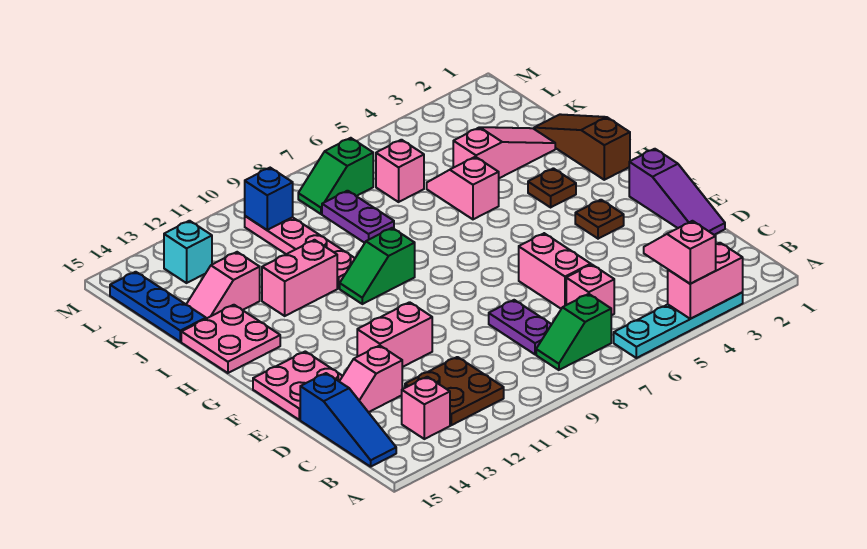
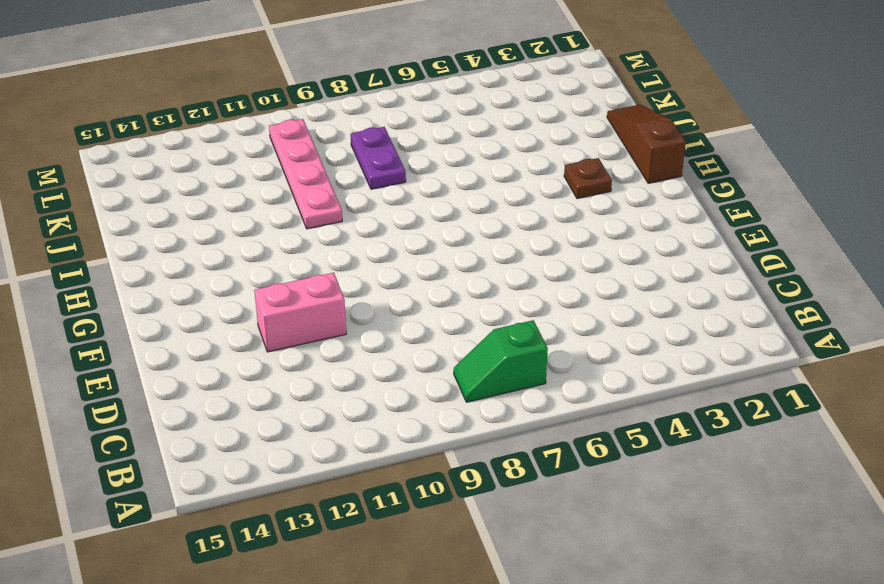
none -> cyan 1x4 plate [614,293,743,358]
none -> brown 2x2 plate [405,357,504,425]
none -> pink 1x1 brick [402,377,450,439]
none -> blue 1x3 slope [300,373,396,467]

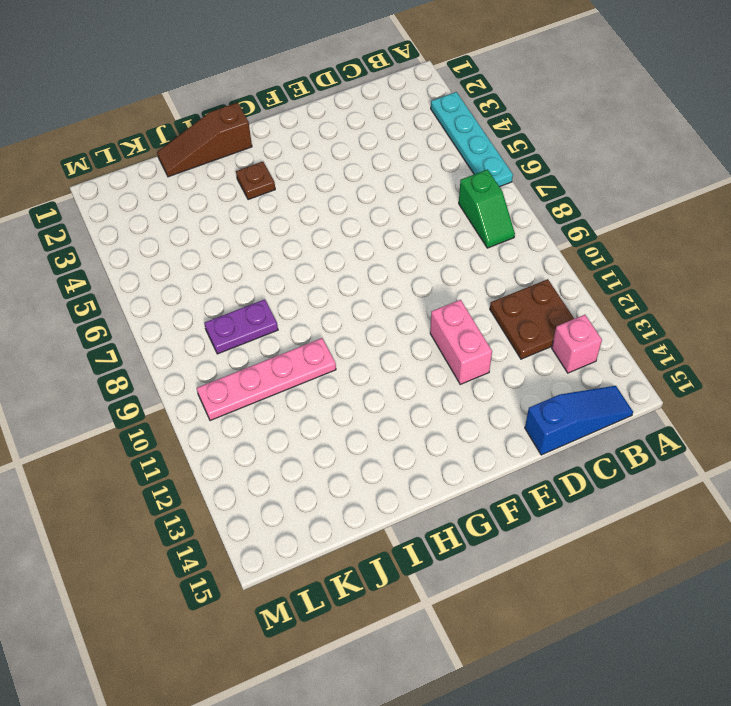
none -> pink 1x1 brick [566,264,614,315]
none -> purple 1x2 plate [489,300,552,354]
none -> purple 1x3 slope [629,149,725,235]
none -> pink 1x2 brick [519,233,591,309]

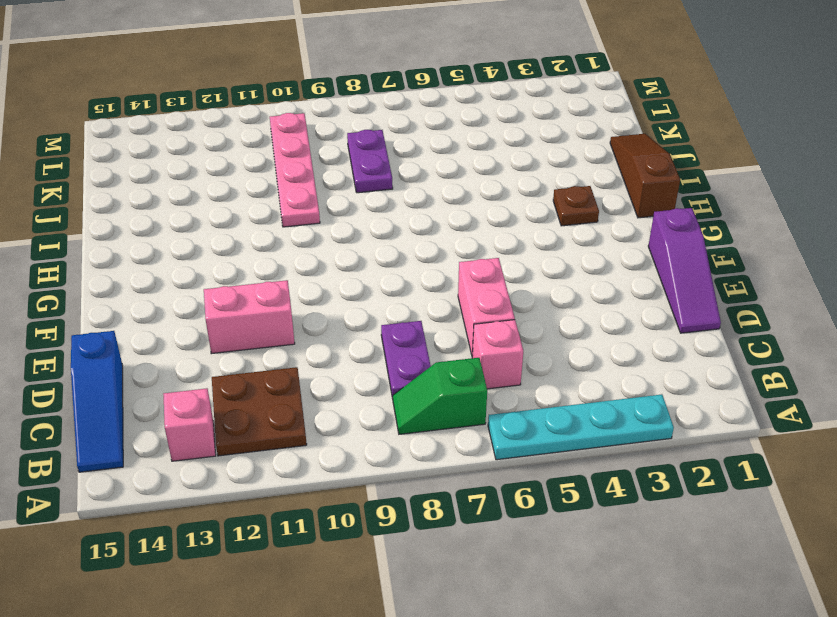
none -> pink 1x2 slope [339,346,402,412]
none -> pink 2x2 plate [253,351,342,420]
none -> brown 1x1 plate [575,200,624,239]
none -> green 1x2 slope [340,228,415,304]

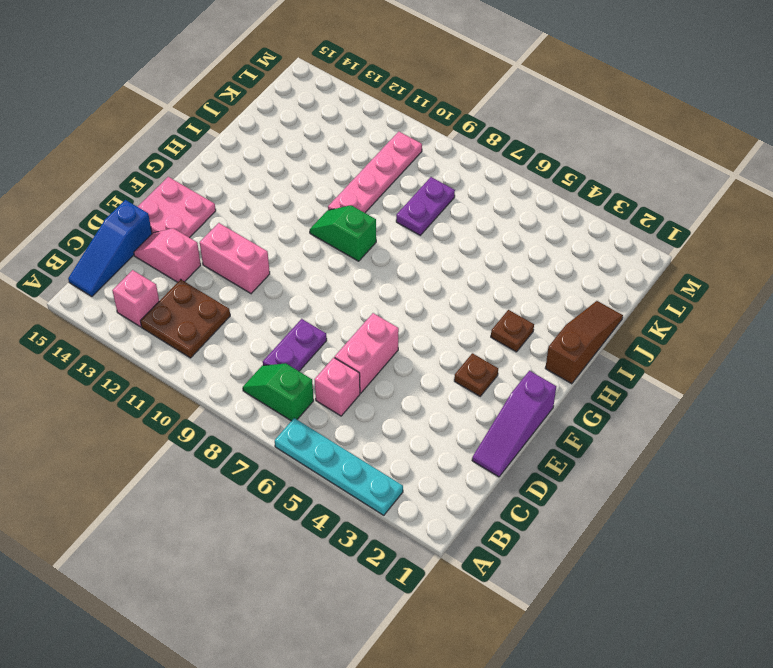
none -> pink 2x2 plate [181,305,280,373]
none -> pink 1x2 slope [427,157,499,219]
none -> pink 1x2 brick [262,240,337,316]
none -> pink 1x3 slope [453,127,555,178]

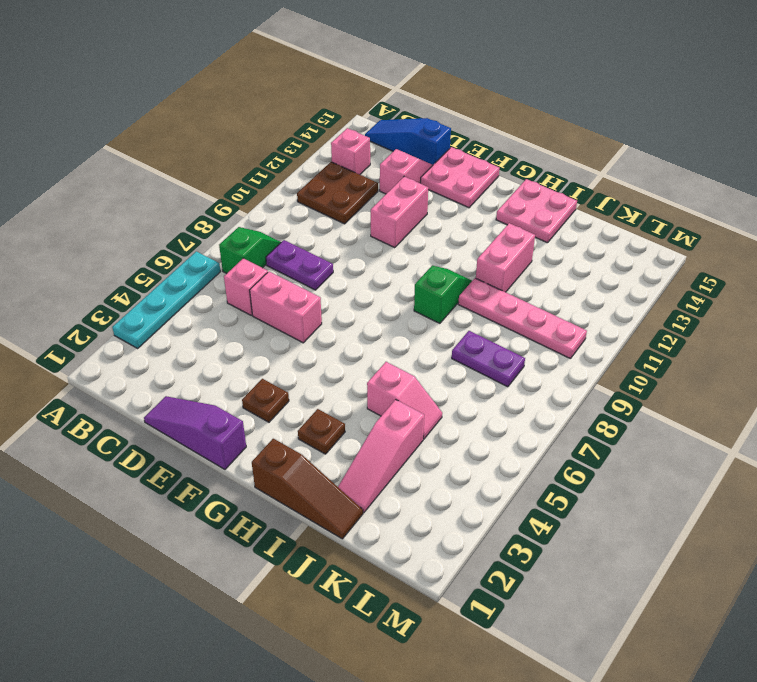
none -> pink 1x2 slope [186,252,260,319]
none -> blue 1x3 plate [110,272,206,342]
none -> pink 1x1 brick [376,140,424,202]
none -> green 1x2 slope [298,138,373,214]

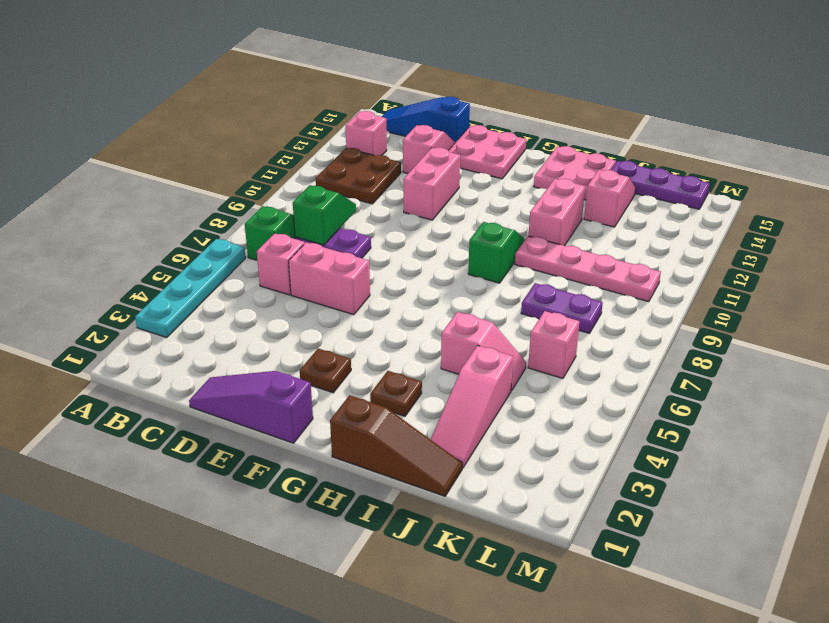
green 1x2 slope [293,185,356,245] -> green 1x2 slope moved to [298,138,373,214]
purple 1x3 plate [611,161,710,209] -> blue 1x3 plate [110,272,206,342]
none -> cyan 1x1 brick [164,221,212,283]
none -> pink 1x2 brick [668,243,743,319]
none -> blue 1x1 brick [245,168,293,230]
none -> pink 1x2 slope [644,221,716,284]

